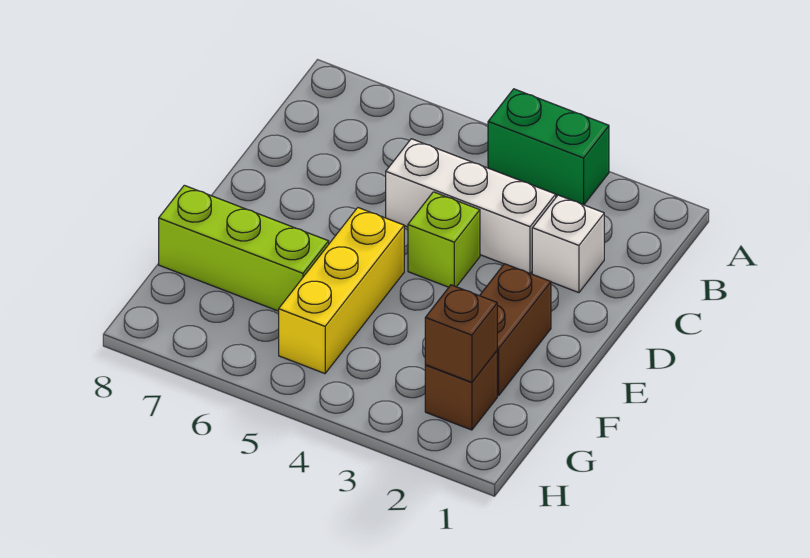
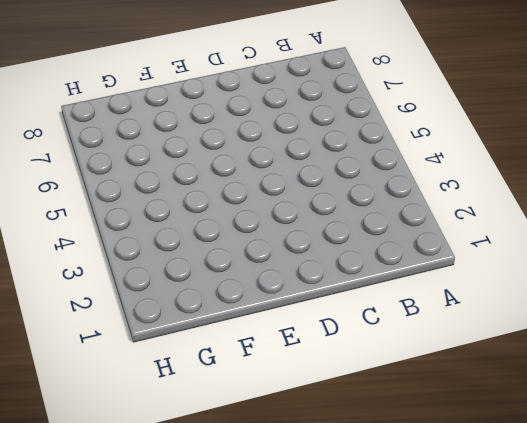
none -> green 1x2 brick [488,89,609,205]
none -> white 1x1 brick [532,195,604,293]

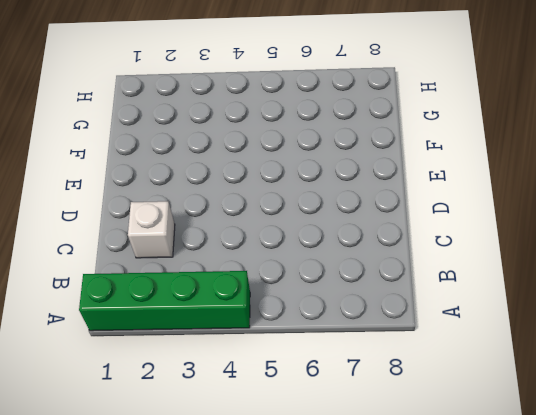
green 1x4 brick [79,271,250,331] -> green 1x2 brick [488,89,609,205]
none -> white 1x3 brick [386,139,556,273]
none -> lime 1x1 brick [408,192,480,287]

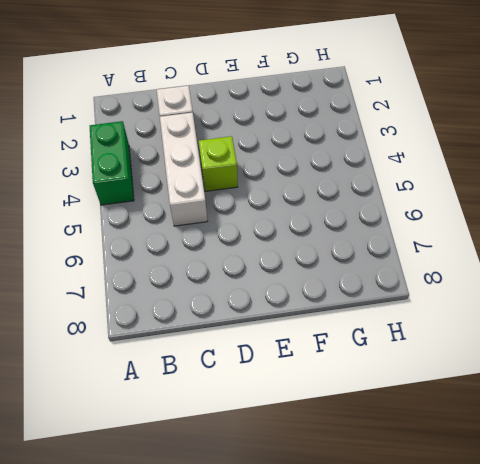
none -> brown 1x2 brick [480,264,551,396]
none -> yellow 1x3 brick [279,208,404,374]

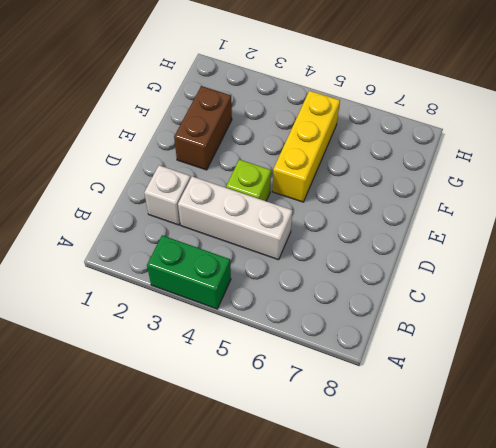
none -> lime 1x3 brick [159,185,329,311]
none -> brown 1x1 brick [425,351,497,430]

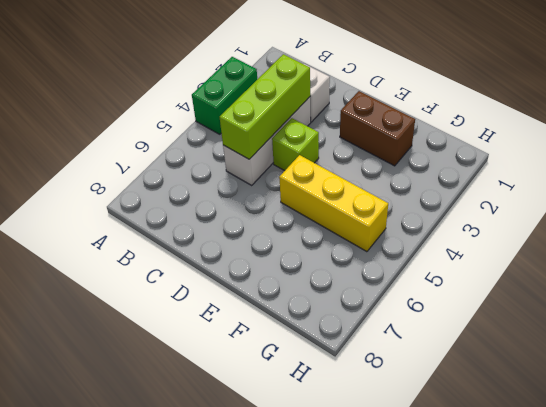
lime 1x3 brick [220,54,310,159] -> lime 1x3 brick moved to [159,185,329,311]
none -> brown 1x1 brick [425,351,497,430]
none -> brown 1x1 brick [425,285,497,382]

